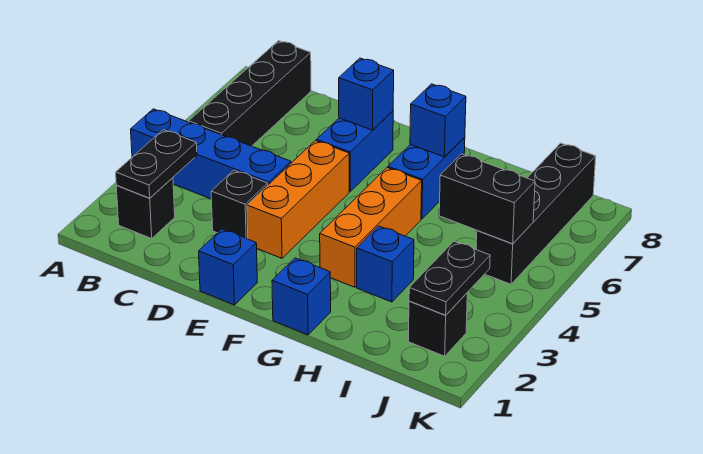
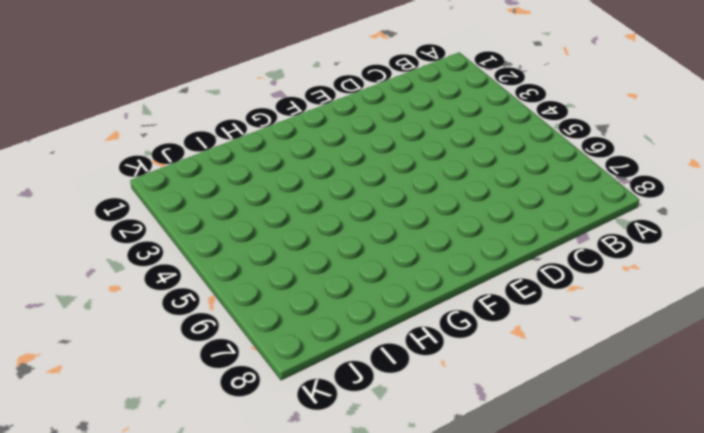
none -> blue 1x4 brick [131,109,291,199]
none -> black 1x1 brick [116,178,175,238]
none -> black 1x4 brick [189,41,311,146]

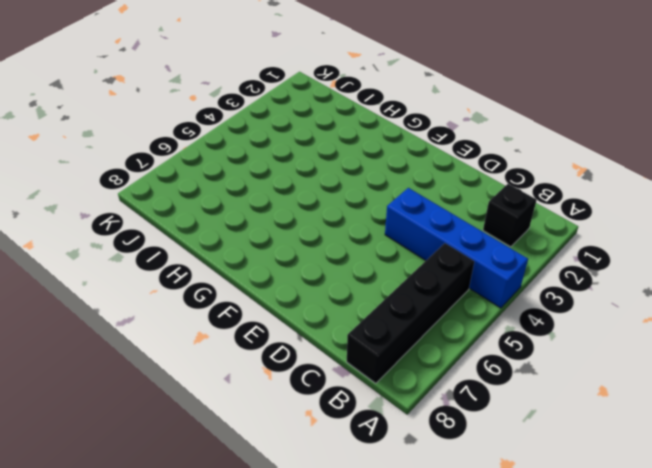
none -> black 1x1 brick [211,170,268,239]
none -> blue 1x1 brick [199,229,257,305]
none -> orange 1x3 brick [247,141,349,258]

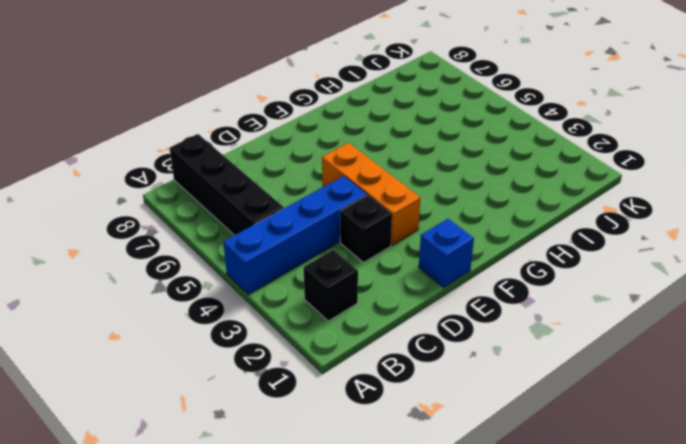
none -> blue 1x2 brick [316,111,393,191]
none -> blue 1x1 brick [272,258,331,335]
none -> orange 1x3 brick [320,168,422,287]

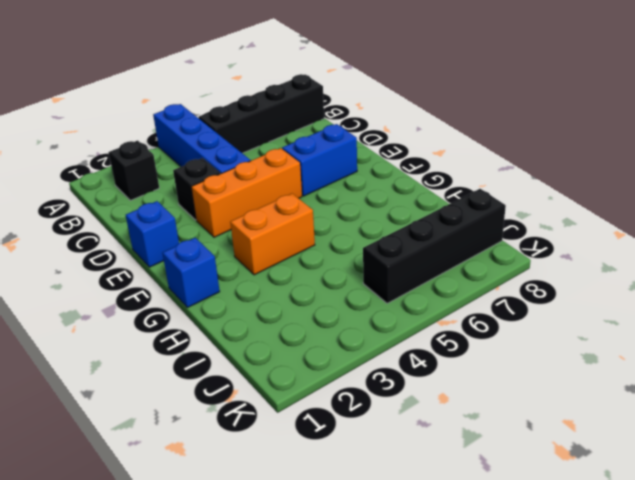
orange 1x2 brick [230,193,315,275] -> orange 1x3 brick [320,168,422,287]
none -> blue 1x2 brick [388,137,465,219]
none -> blue 1x1 brick [357,226,414,302]
none -> black 1x1 brick [408,293,467,356]

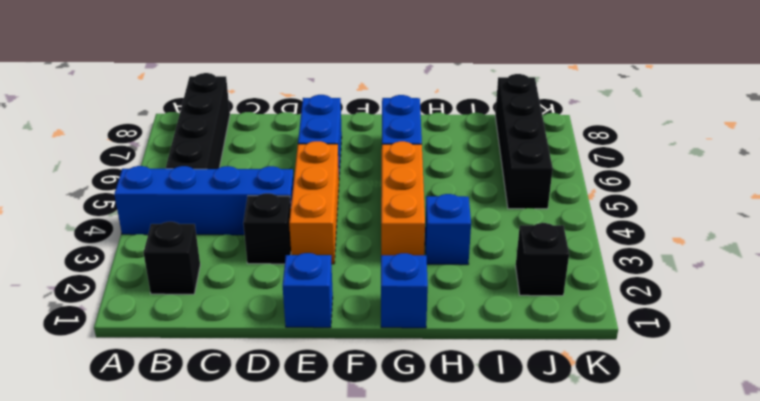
none -> black 1x2 plate [116,130,197,198]
none -> blue 1x1 brick [339,58,394,130]
none -> blue 1x1 brick [410,84,466,157]

